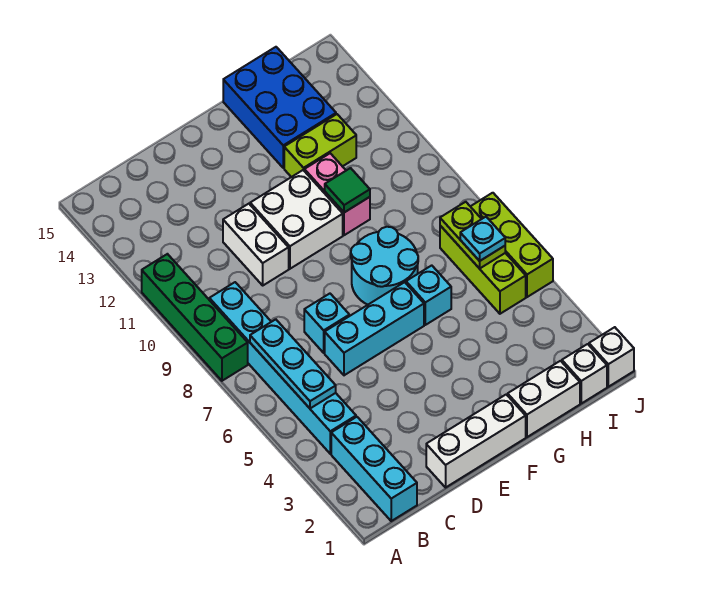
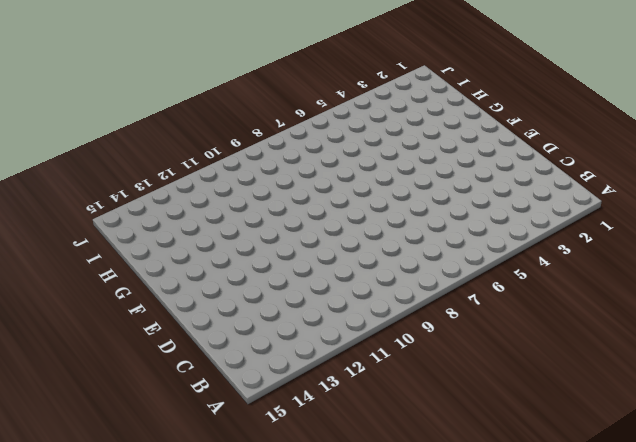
none -> green 1x4 brick [142,254,248,381]
none -> cyan 1x3 brick [331,417,417,521]
none -> cyan 1x6 brick [209,282,356,454]

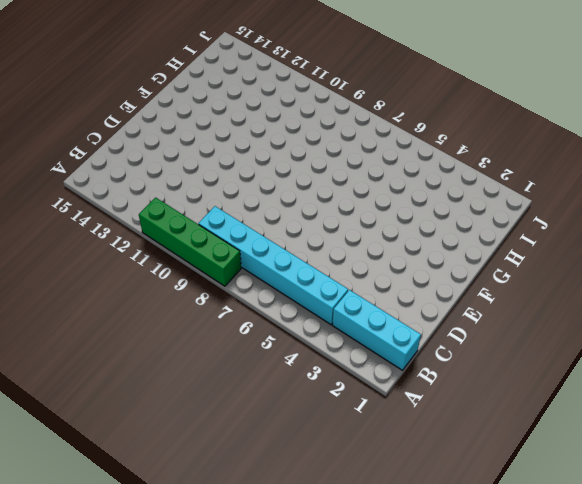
none -> white 1x3 brick [426,395,526,487]
none -> cyan 1x3 brick [325,282,424,375]
none -> cyan 1x1 brick [304,294,349,353]

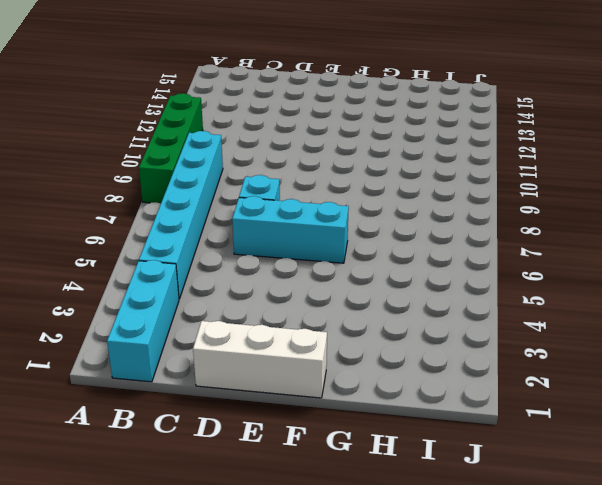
none -> white 1x2 brick [223,204,289,285]
none -> white 2x2 brick [250,170,343,269]
none -> cyan 2x2 round brick [351,227,418,305]

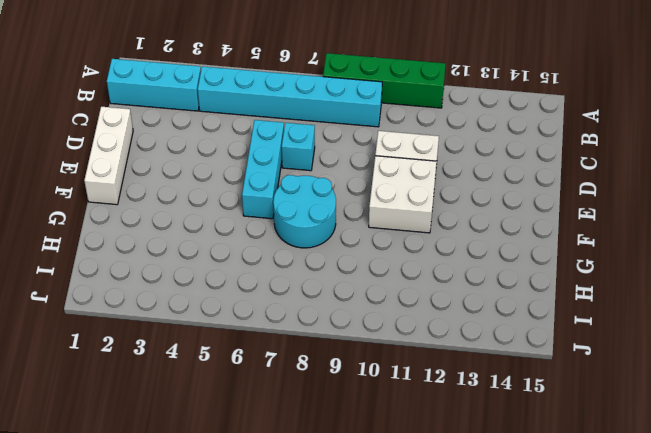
none -> white 1x2 brick [508,361,580,437]
none -> cyan 1x1 brick [406,265,451,325]
none -> pink 1x2 brick [304,153,370,235]

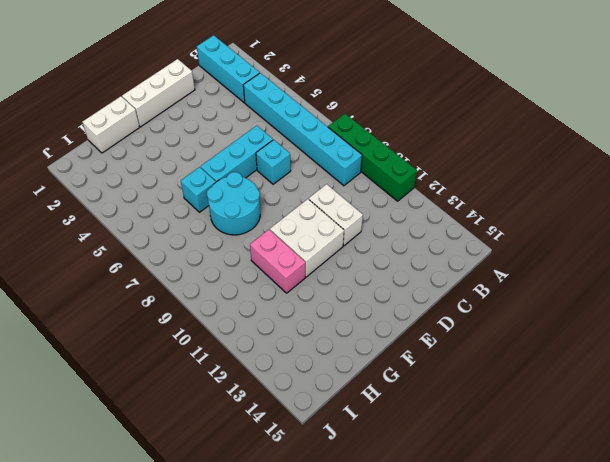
none -> lime 1x2 brick [284,114,356,177]
none -> blue 2x3 brick [223,47,336,168]
none -> white 1x1 brick [562,344,607,403]

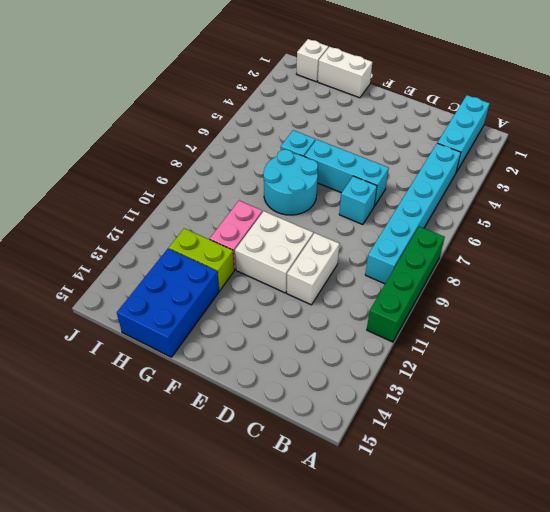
none -> white 1x3 brick [426,395,526,487]
none -> lime 1x3 brick [440,226,526,314]
none -> white 1x1 brick [589,327,634,387]

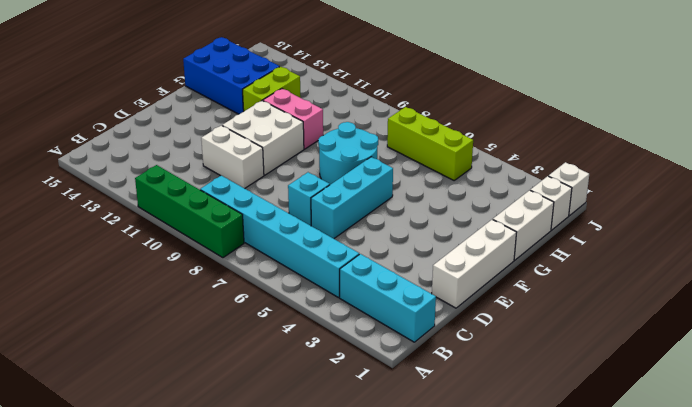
none -> cyan 1x1 brick [406,265,451,325]
none -> lime 1x3 brick [470,193,553,297]
none -> cyan 1x3 plate [250,319,336,408]

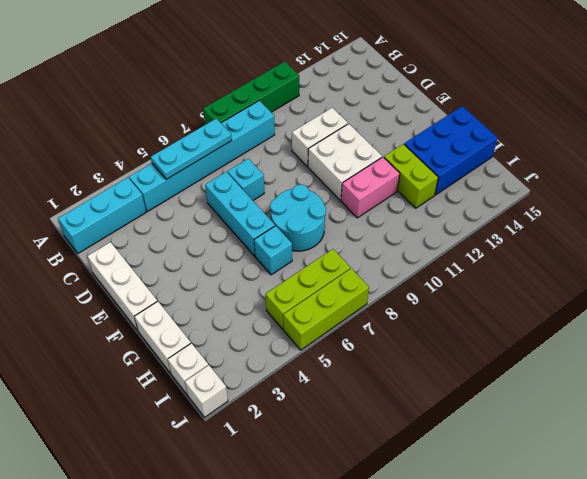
none -> green 1x1 tile [325,168,370,212]
none -> lime 1x2 plate [440,202,505,269]
none -> cyan 1x1 plate [460,217,505,261]

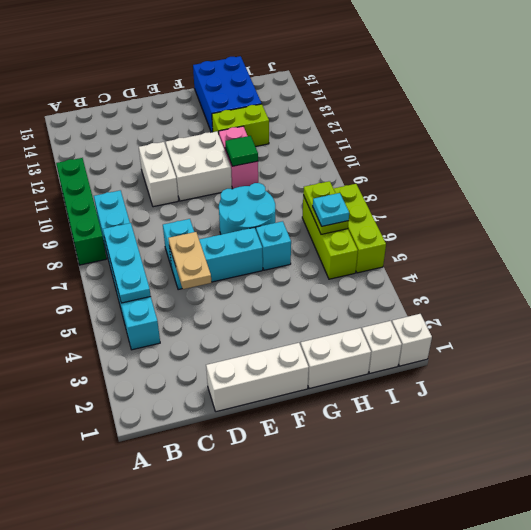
tan 1x2 plate [168,232,212,289] -> none
none -> cyan 1x3 brick [331,417,417,521]

